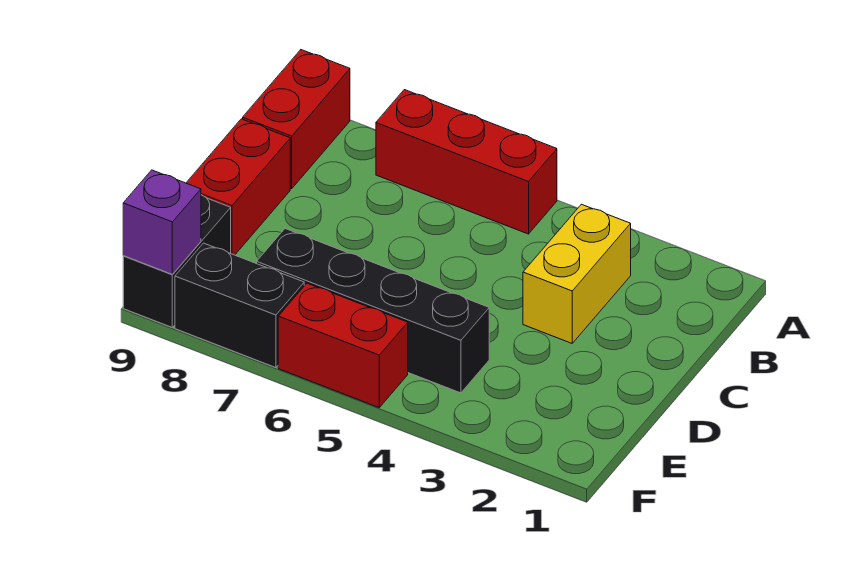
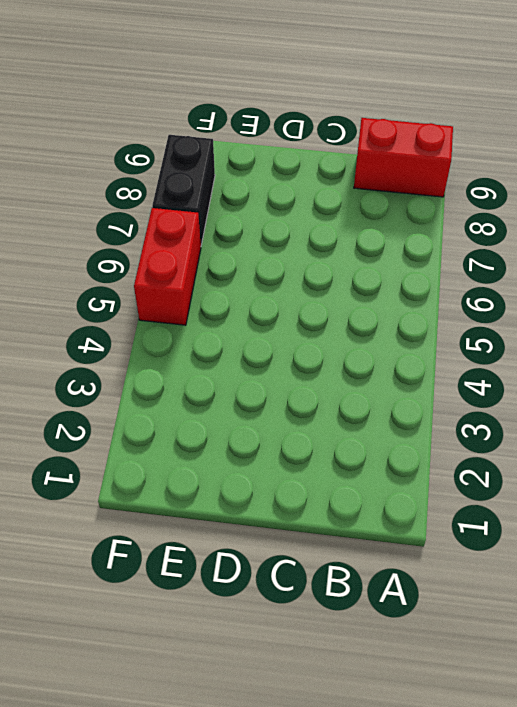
none -> red 1x3 brick [376,90,557,234]
none -> yellow 1x2 brick [523,204,631,343]

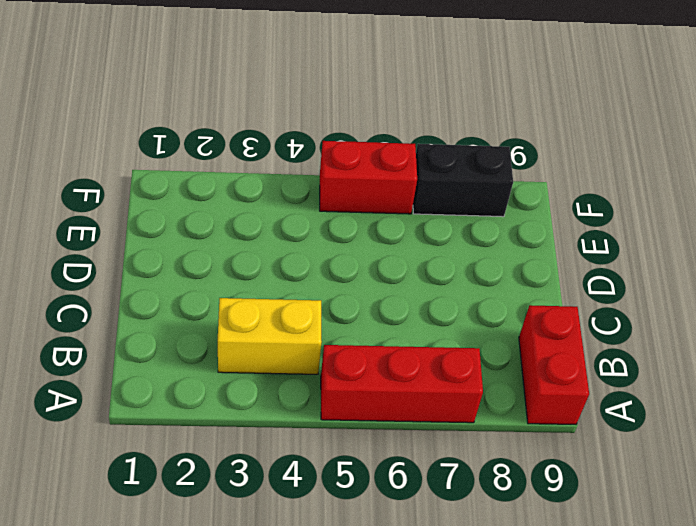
yellow 1x2 brick [218,298,322,374] -> yellow 1x2 brick turned to [523,204,631,343]
none -> red 1x2 brick [186,119,290,255]
none -> black 1x4 brick [257,229,489,393]

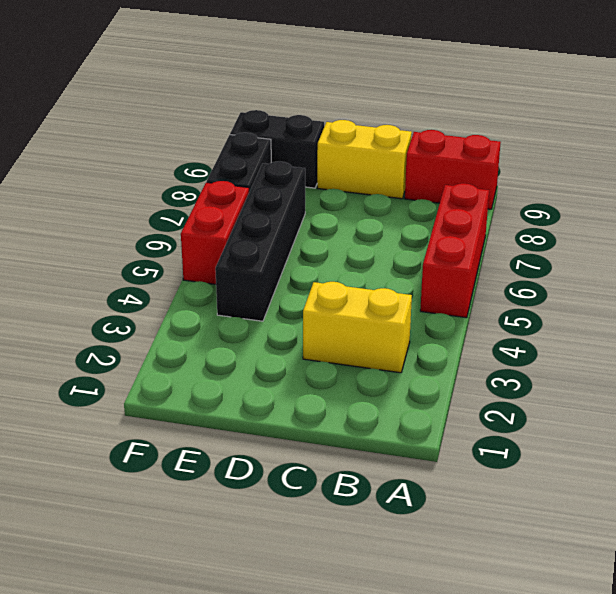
yellow 1x2 brick [317,120,412,199] -> red 1x2 brick [186,119,290,255]
none -> purple 1x1 brick [123,170,201,274]

